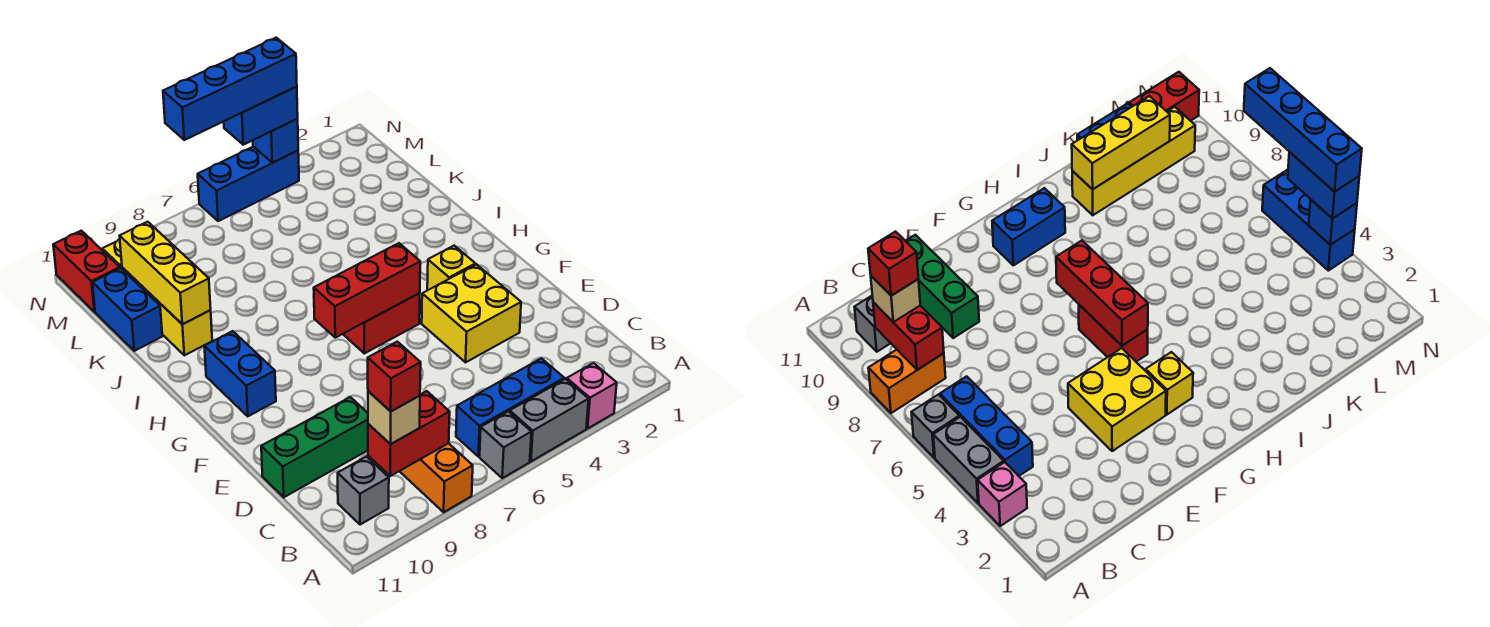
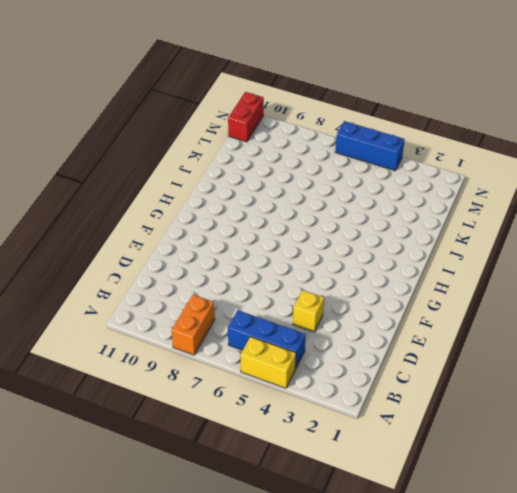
yellow 1x2 brick [240,337,296,388] -> grey 1x2 brick [510,379,589,461]
yellow 1x1 brick [293,290,324,332] -> yellow 1x1 brick moved to [427,246,475,290]
none -> pink 1x1 brick [567,363,617,428]
none -> grey 1x1 brick [480,411,531,478]
none -> grey 1x1 brick [338,457,389,525]

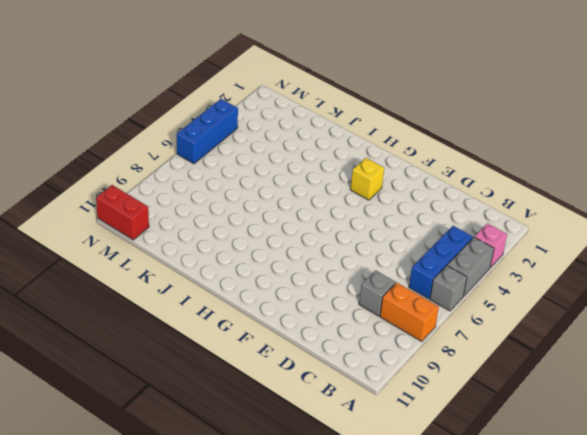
grey 1x1 brick [359,270,396,316] -> grey 1x1 brick moved to [338,457,389,525]
none -> green 1x3 brick [261,397,368,497]
none -> yellow 2x2 brick [422,264,521,362]
none -> red 1x2 brick [344,293,420,353]

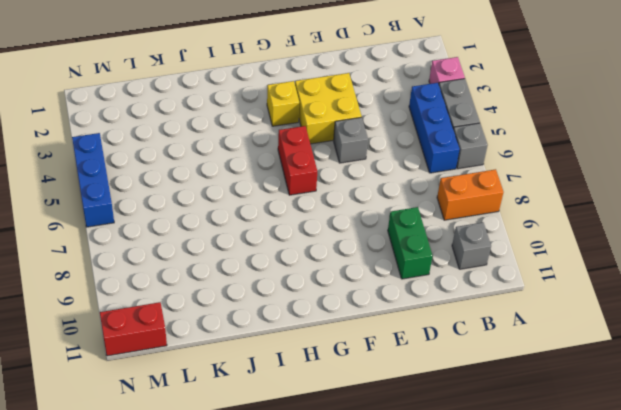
green 1x2 brick [388,207,433,279] -> green 1x3 brick [261,397,368,497]
grey 1x1 brick [334,117,368,163] -> none
none -> blue 1x2 brick [204,331,276,416]
none -> yellow 1x4 brick [102,239,212,355]
none -> blue 1x2 brick [92,268,162,351]

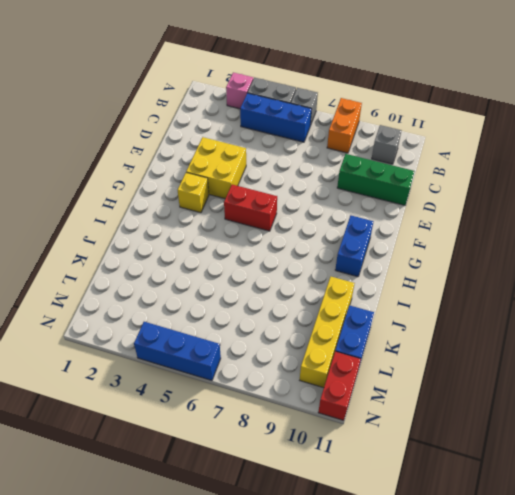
none -> red 1x2 brick [368,391,450,476]
none -> red 1x3 brick [314,243,420,338]
none -> yellow 1x3 brick [120,222,211,324]

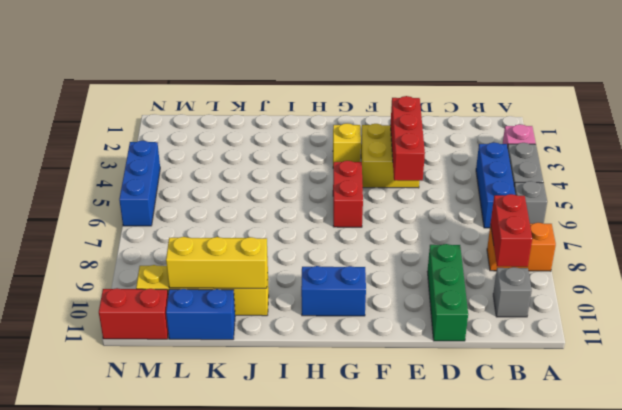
red 1x3 brick [391,96,425,181] -> red 1x3 brick moved to [314,243,420,338]
none -> blue 1x1 brick [253,119,298,163]
none -> tan 1x1 brick [368,391,420,444]
none -> blue 1x2 brick [224,87,298,145]

